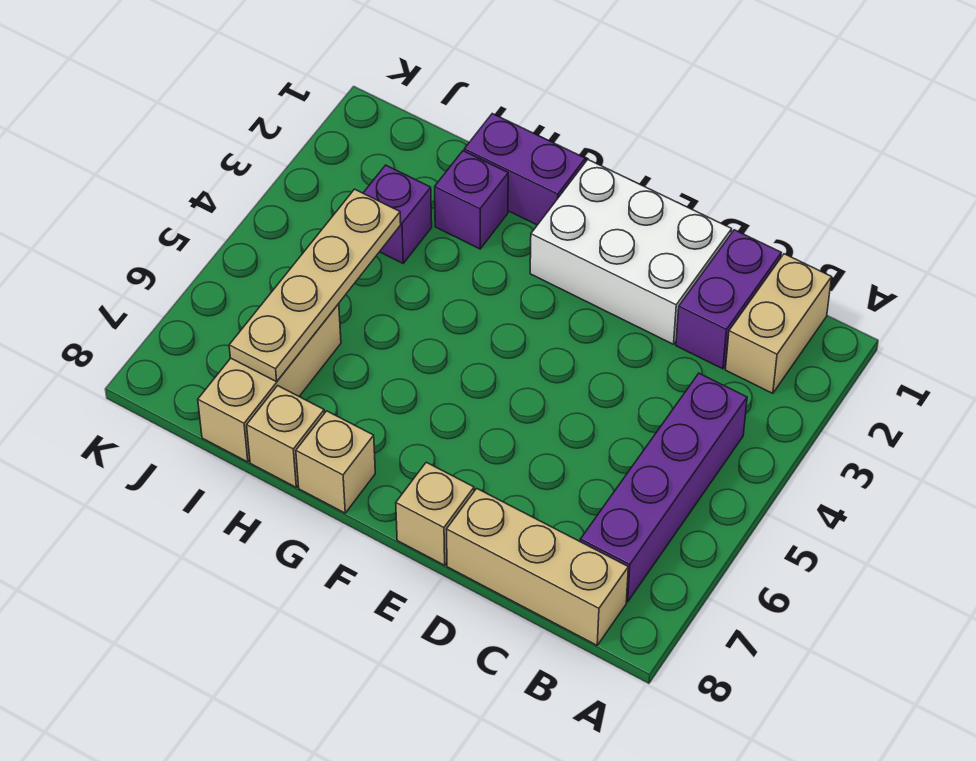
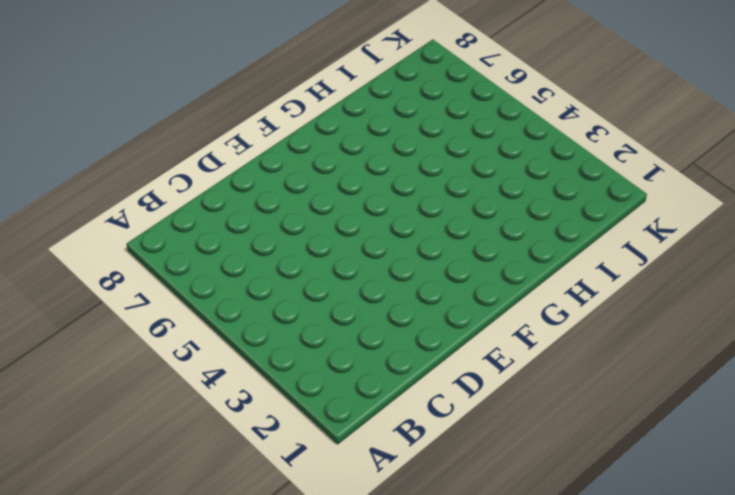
none -> tan 1x2 brick [725,254,832,393]
none -> purple 1x4 brick [580,373,747,602]
none -> tan 1x3 brick [447,488,628,645]

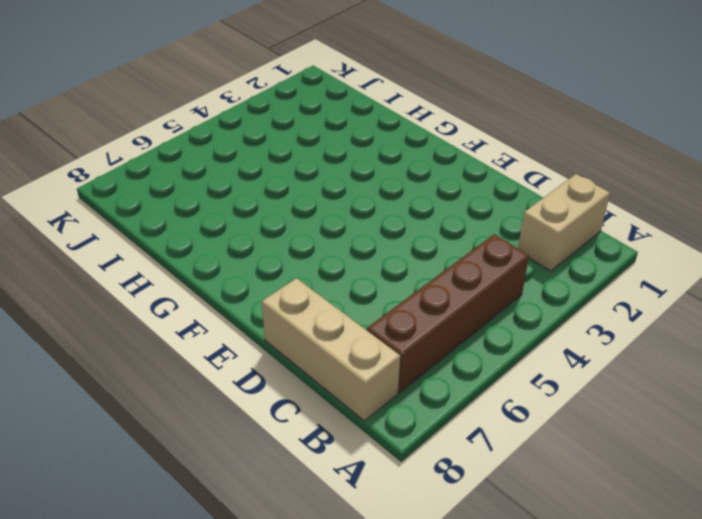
brown 1x4 brick [367,234,529,393] -> purple 1x4 brick [580,373,747,602]
none -> purple 1x2 brick [676,230,781,369]
none -> white 2x3 brick [530,160,732,344]
none -> tan 1x1 brick [396,462,474,565]

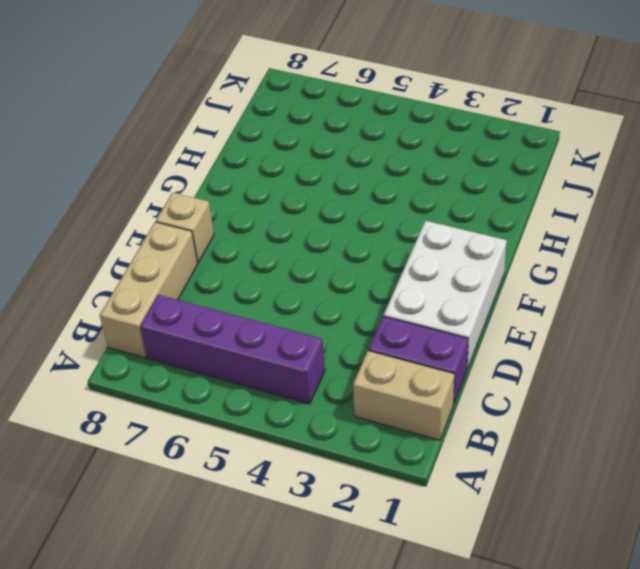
none -> purple 1x2 brick [464,114,585,225]
none -> tan 1x1 brick [296,411,375,513]
none -> purple 1x1 brick [435,151,508,249]

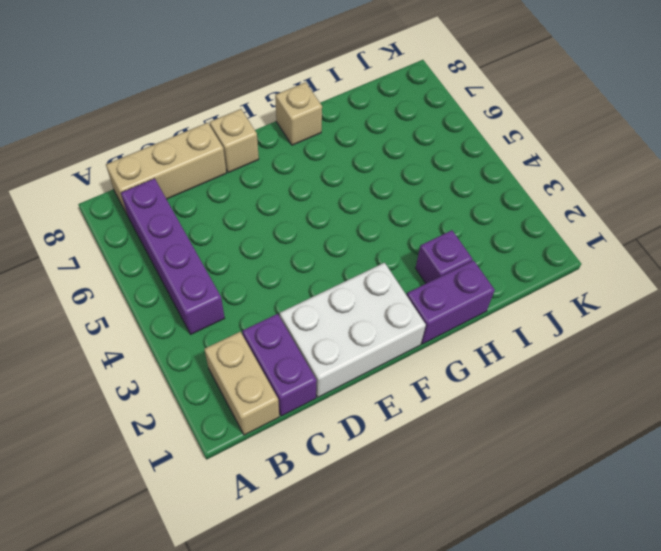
none -> tan 1x1 brick [247,386,324,487]
none -> purple 1x1 brick [363,165,432,263]
none -> tan 1x3 brick [198,304,341,462]

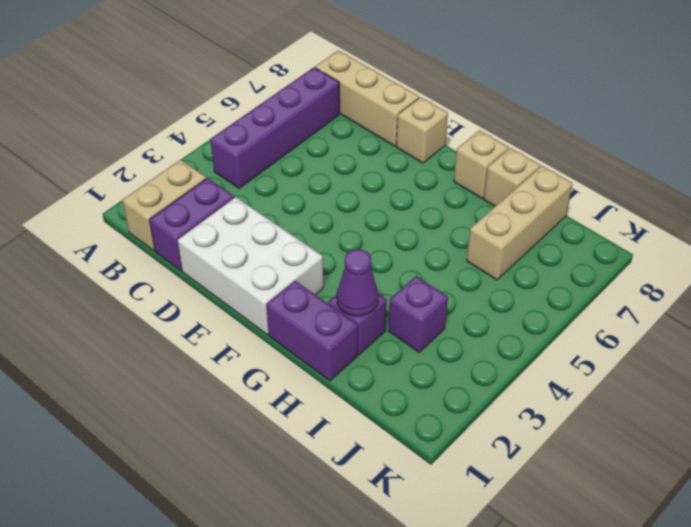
purple 1x1 cone [337,249,378,316] -> none
none -> tan 1x4 plate [229,189,401,382]

